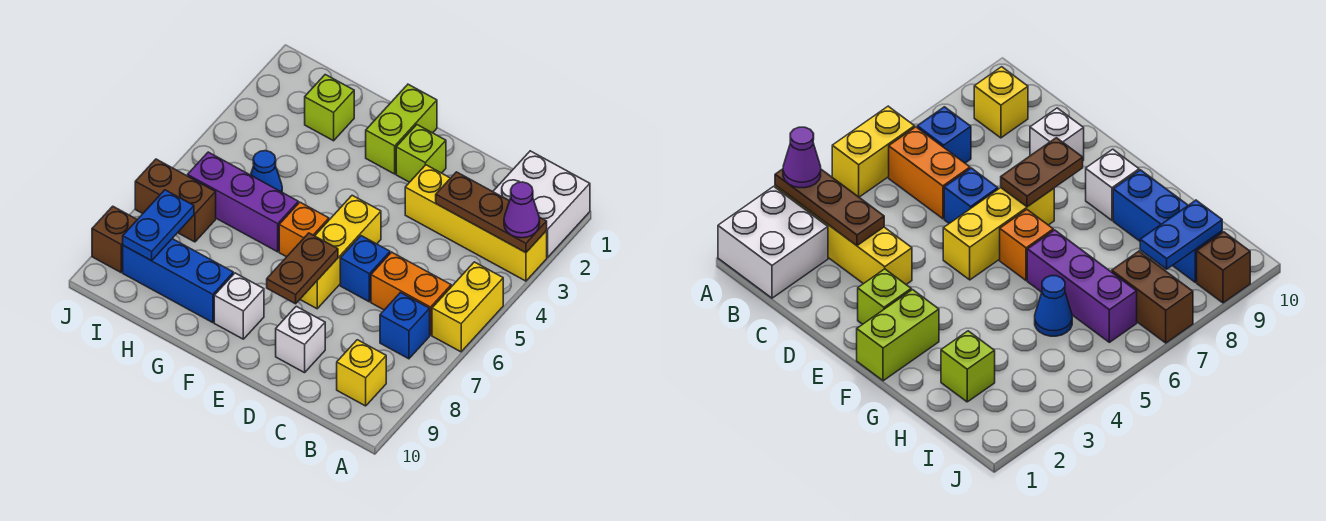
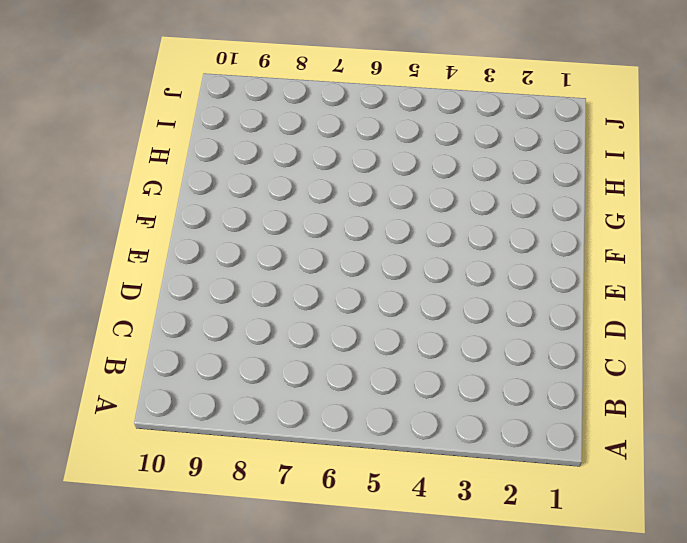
none -> white 2x2 brick [493,151,590,257]
none -> yellow 1x4 brick [405,165,547,281]
none -> yellow 1x2 brick [432,262,503,352]

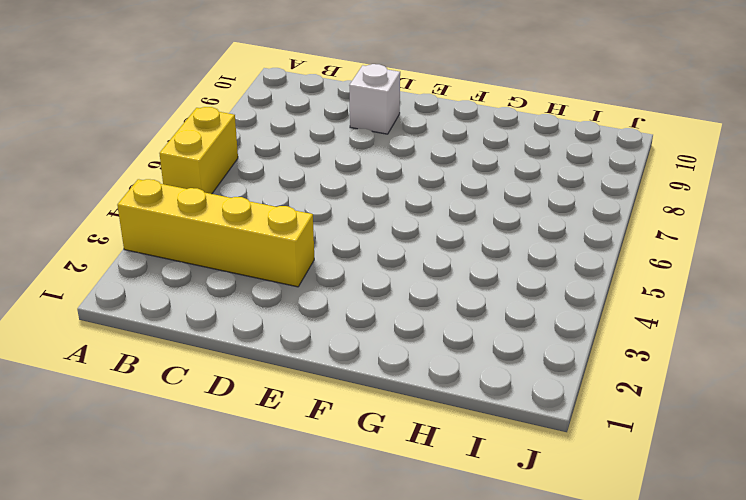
none -> white 2x2 brick [493,151,590,257]
none -> orange 1x2 brick [371,252,451,335]
none -> blue 1x1 brick [380,293,430,359]

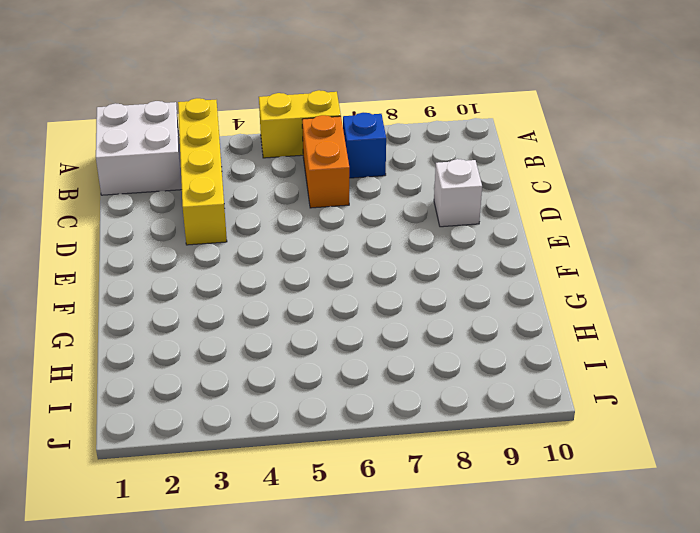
none -> yellow 1x1 brick [337,340,386,406]
none -> blue 1x1 brick [340,236,390,302]
none -> lime 1x1 brick [396,125,446,182]

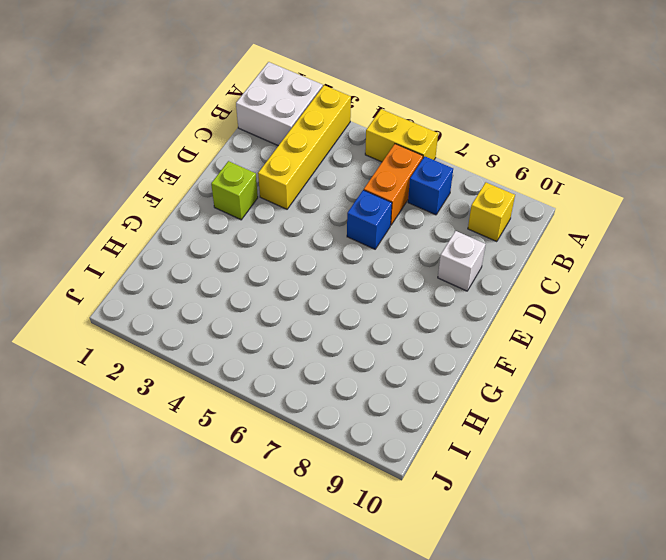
none -> yellow 1x3 brick [300,195,381,309]
none -> lime 1x2 brick [366,84,437,174]
none -> orange 1x1 brick [279,202,329,257]

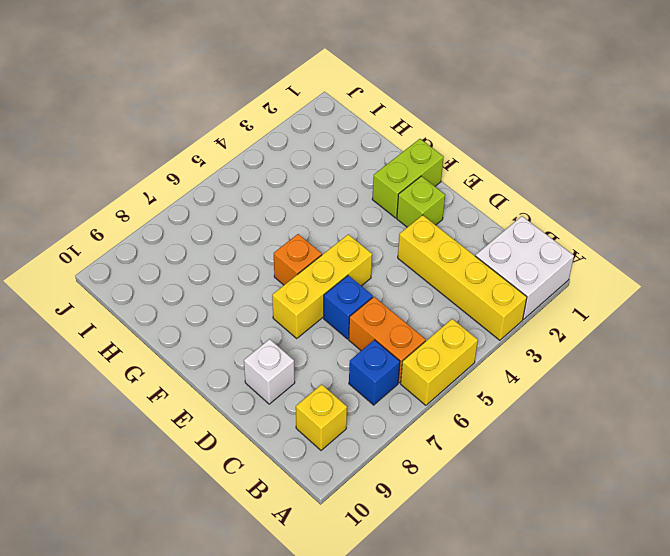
none -> white 1x1 brick [214,273,264,339]
none -> purple 1x3 brick [188,152,298,252]
none -> blue 1x3 brick [123,239,233,323]

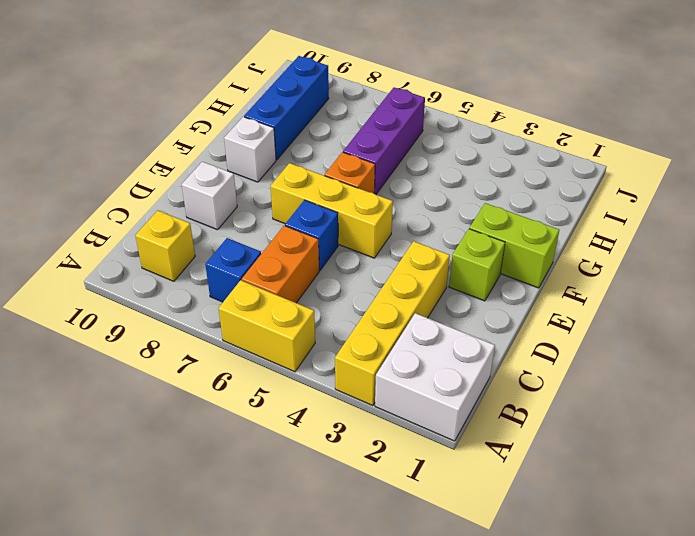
none -> lime 1x1 brick [305,75,354,141]
none -> blue 1x1 cone [251,151,282,192]
none -> brown 1x2 brick [135,159,216,242]

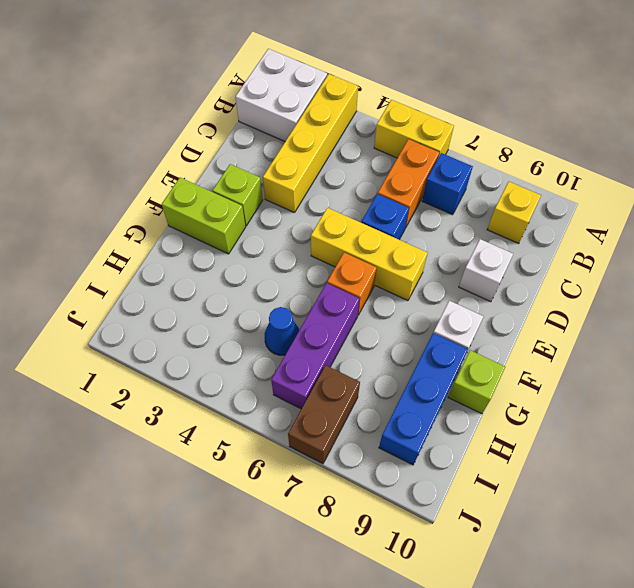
lime 1x1 brick [448,350,505,414] -> lime 1x1 brick moved to [305,75,354,141]
none -> brown 1x1 brick [92,206,137,272]
none -> brown 1x3 plate [436,172,547,253]
none -> brown 1x2 plate [267,233,338,304]

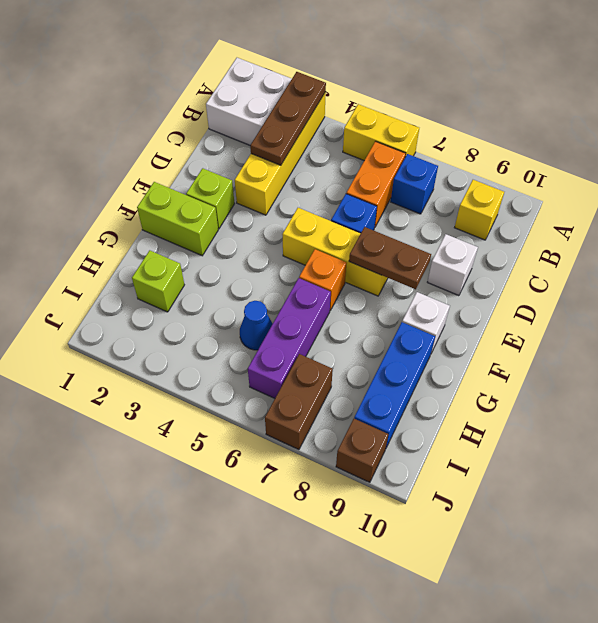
none -> blue 1x2 plate [123,190,194,261]
none -> purple 1x1 cone [504,182,540,238]

